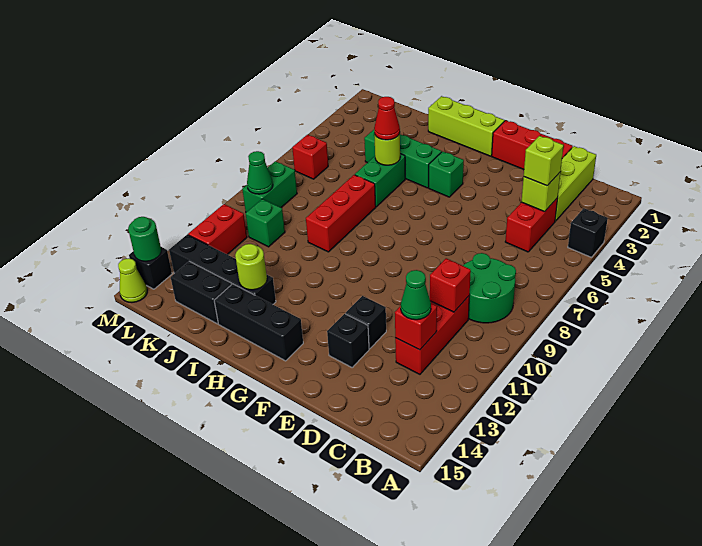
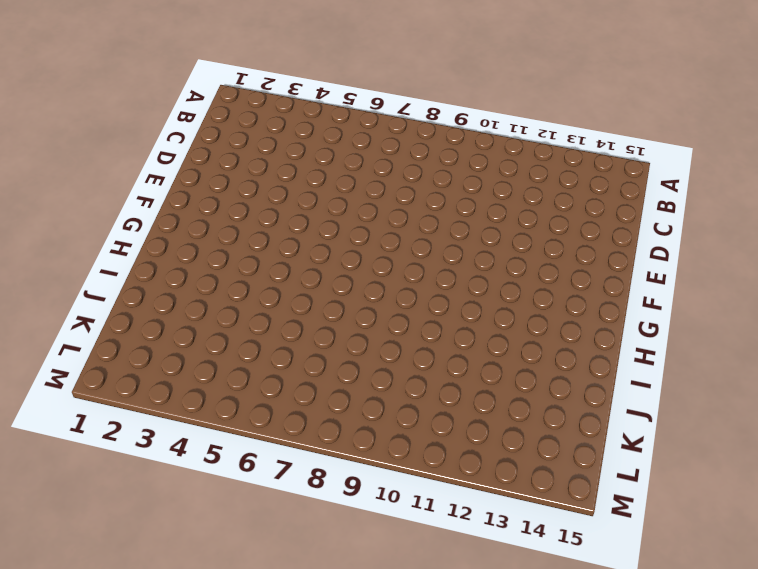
none -> black 1x1 brick [568,208,608,257]
none -> green 2x2 round brick [463,253,516,323]
none -> lime 1x3 brick [555,146,596,221]
none -> red 1x2 brick [505,198,558,252]

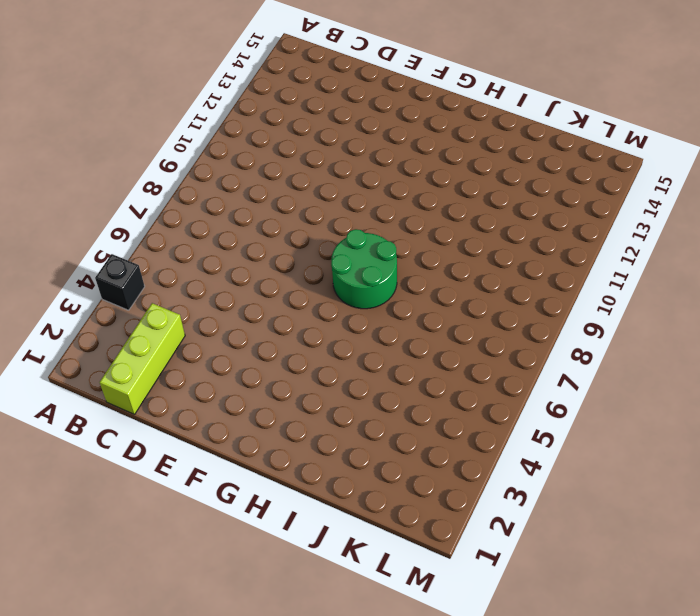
green 2x2 round brick [331,229,397,309] -> green 2x2 round brick moved to [463,253,516,323]
none -> red 1x2 brick [505,198,558,252]
none -> red 1x3 brick [395,295,470,374]
none -> red 1x3 brick [492,121,573,169]
none -> black 1x1 brick [345,296,386,349]

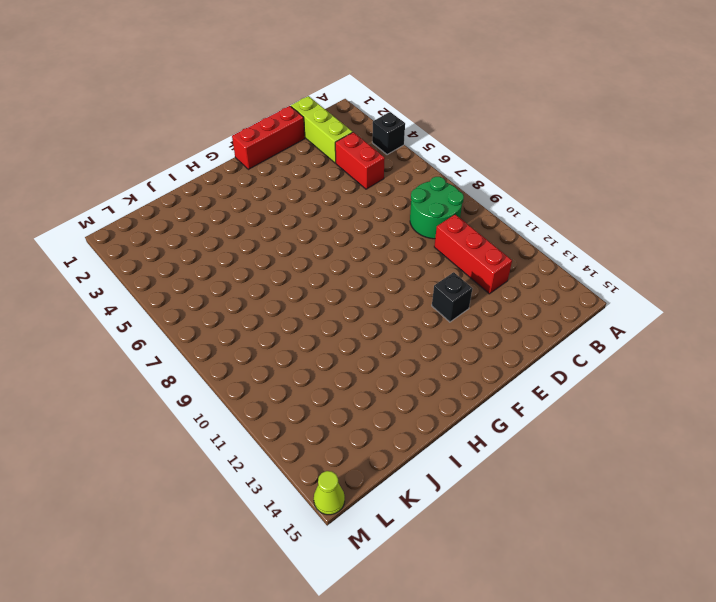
none -> black 1x1 brick [327,314,369,367]
none -> lime 1x3 brick [428,96,505,156]
none -> green 1x1 brick [429,151,464,197]
none -> black 1x3 brick [214,284,303,361]

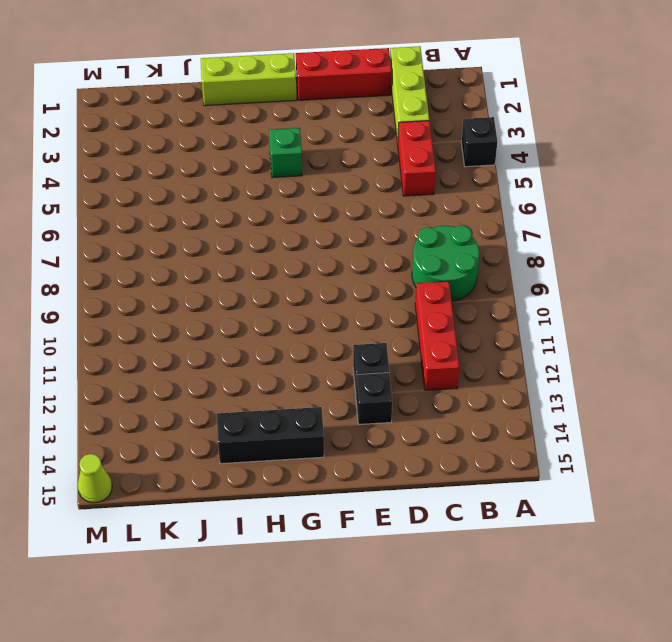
none -> green 1x3 brick [364,130,442,188]
none -> green 1x2 brick [355,154,405,207]
none -> red 1x3 brick [306,175,376,252]
none -> black 1x4 brick [169,234,276,304]

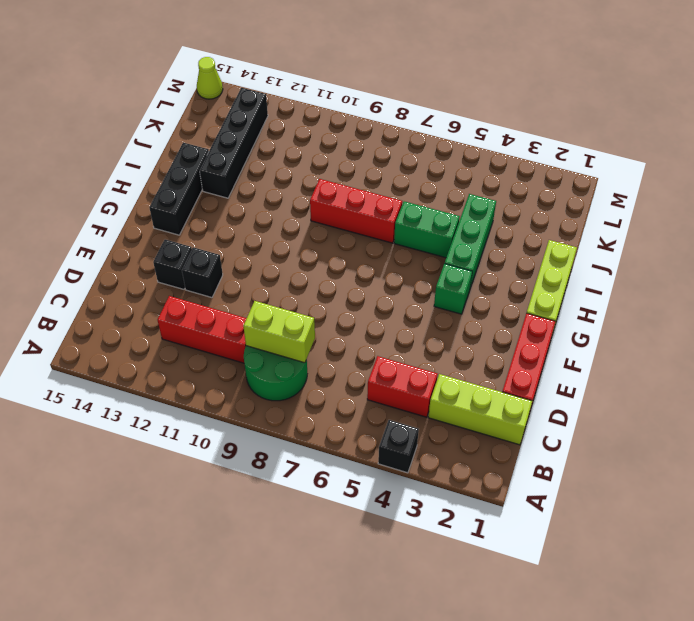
lime 1x2 brick [243,301,315,363] -> none
none -> black 1x2 brick [171,261,232,324]
none -> green 1x1 brick [246,199,285,247]
none -> red 1x1 brick [292,135,328,179]
none -> green 1x2 brick [242,161,297,212]

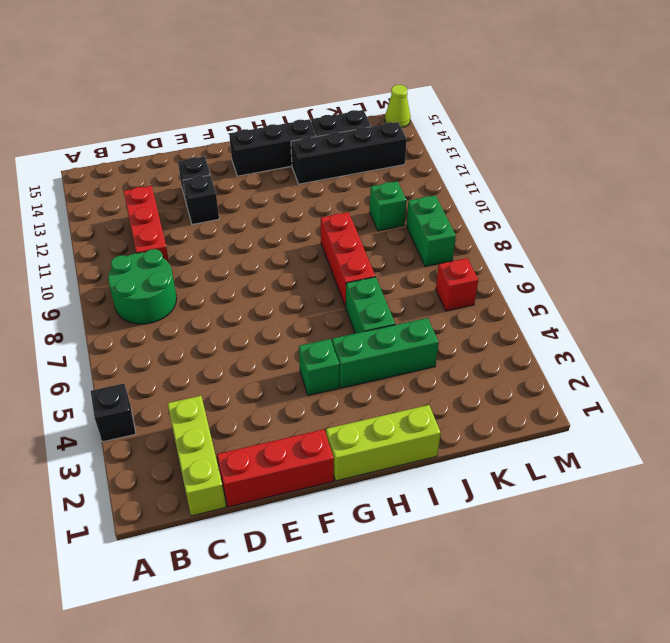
none -> red 1x2 brick [505,198,558,252]
none -> red 1x2 brick [188,204,247,255]
none -> black 1x1 brick [129,247,172,289]
none -> lime 1x1 brick [521,173,560,212]

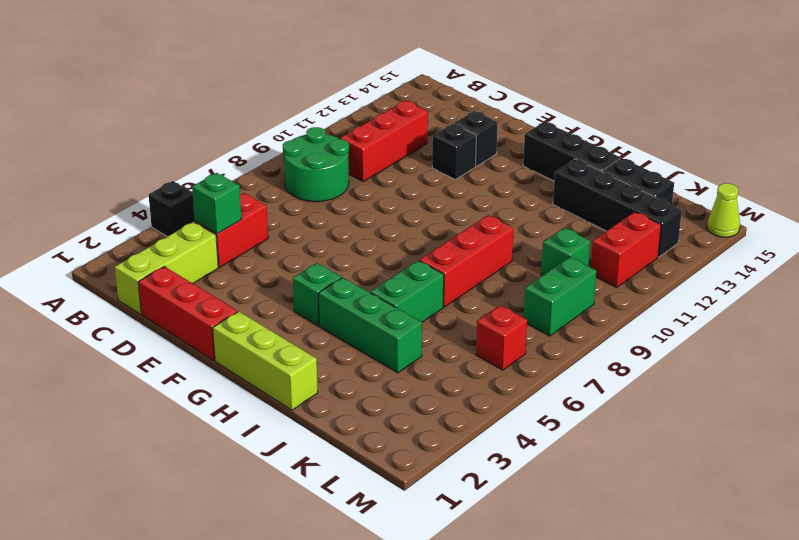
green 1x1 brick [192,173,242,234] -> lime 1x1 brick [521,173,560,212]
none -> black 1x1 brick [129,247,172,289]
none -> red 1x1 brick [430,258,471,312]
none -> red 1x1 brick [395,303,437,350]
none -> lime 1x1 round brick [374,134,400,165]

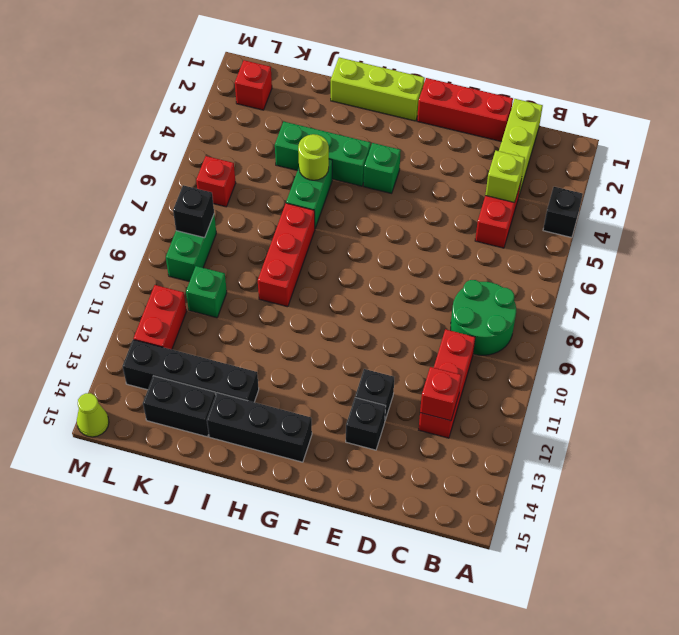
red 1x1 brick [235,60,272,110] -> red 1x1 brick moved to [430,258,471,312]
black 1x1 brick [173,185,214,238] -> black 1x1 brick moved to [129,247,172,289]
none -> lime 1x1 round brick [235,244,267,290]
none -> green 1x1 cone [247,151,273,194]
none -> green 1x1 round brick [128,217,161,261]
none -> lime 1x1 brick [524,136,564,186]

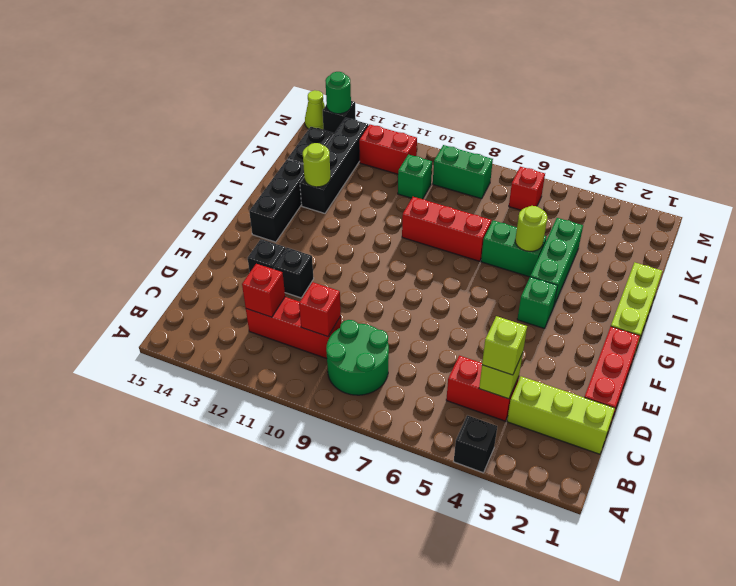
none -> green 1x1 cone [247,151,273,194]
none -> green 1x1 cone [401,270,431,320]
none -> red 1x1 cone [374,97,400,140]

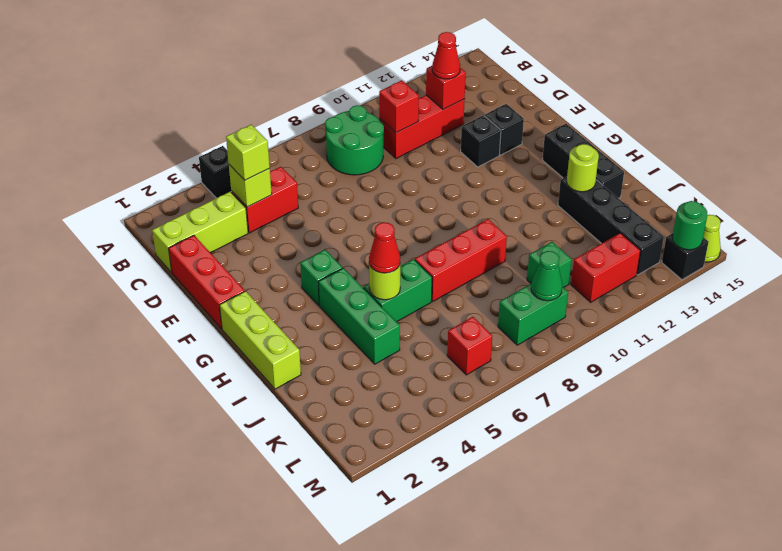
red 1x1 cone [432,32,460,79] -> green 1x1 cone [401,270,431,320]
none -> black 1x2 brick [171,261,232,324]

